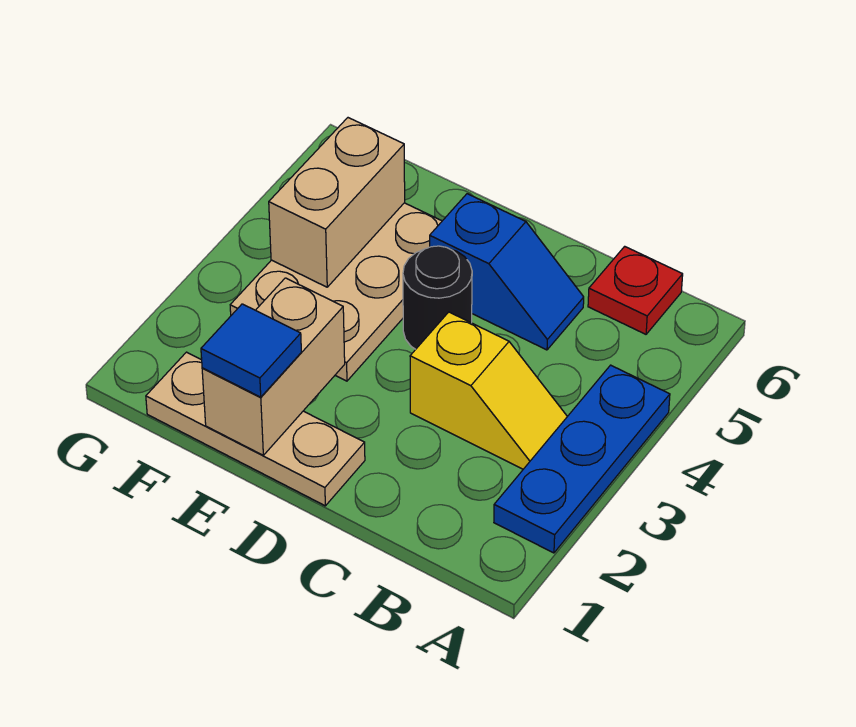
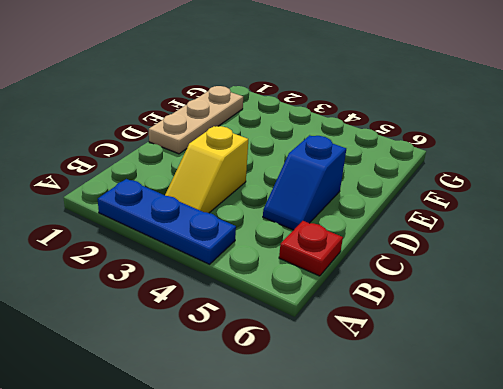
none -> black 1x1 round brick [403,246,472,349]
none -> tan 2x3 plate [230,203,442,381]

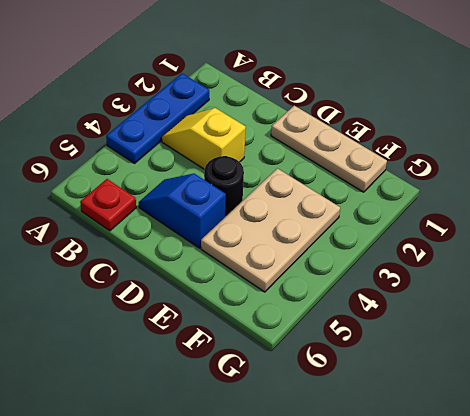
none -> tan 1x2 brick [202,278,345,455]
none -> tan 1x2 brick [269,118,405,287]

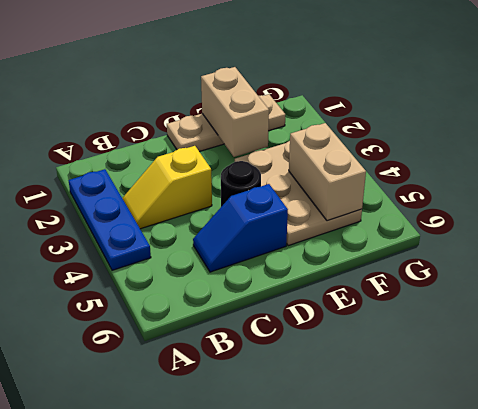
none -> red 1x1 plate [588,246,683,334]
none -> blue 1x1 tile [201,304,301,397]

